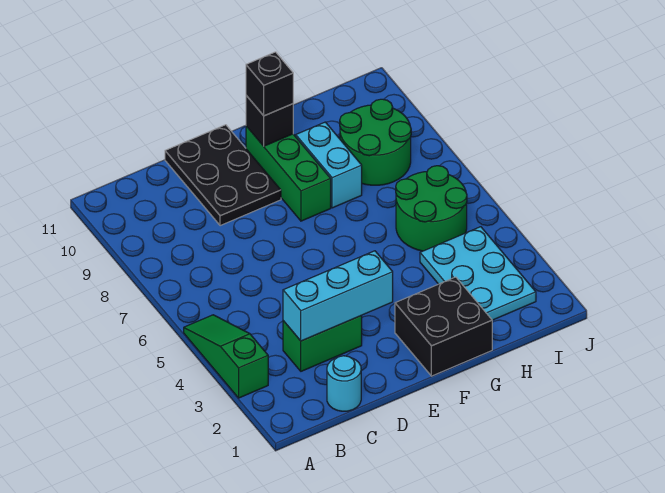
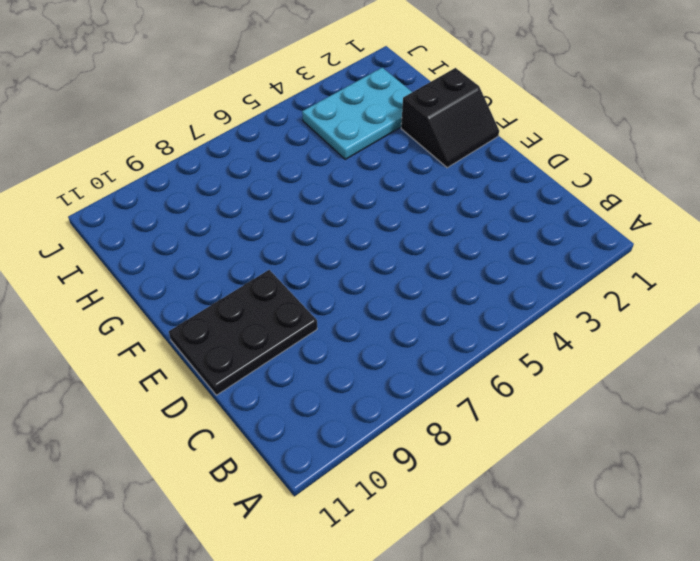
black 2x2 slope [401,68,499,168] -> black 2x2 brick [395,277,492,376]
none -> green 1x3 slope [184,315,268,398]
none -> cyan 1x1 round brick [327,356,361,411]
none -> green 1x2 brick [283,316,362,371]

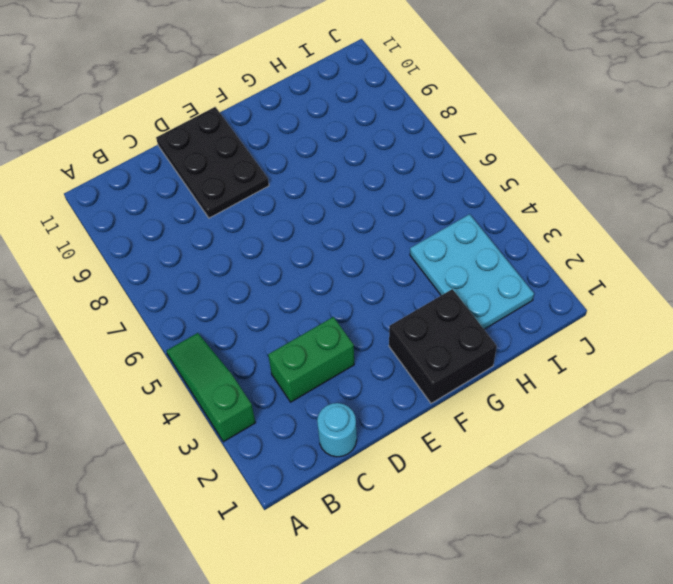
none -> green 1x3 brick [246,126,331,221]
none -> cyan 1x2 brick [296,122,362,208]
none -> green 2x2 round brick [396,166,467,251]

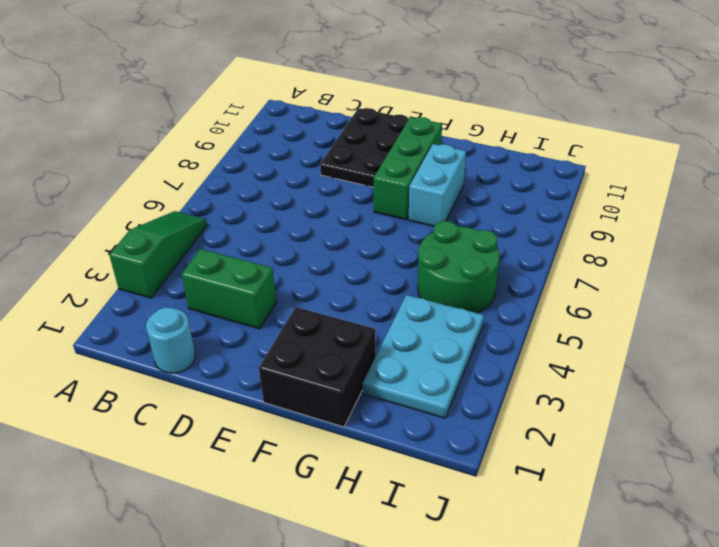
none -> green 2x2 round brick [340,99,411,185]
none -> cyan 1x3 brick [283,251,393,341]
none -> black 1x1 brick [246,95,293,146]

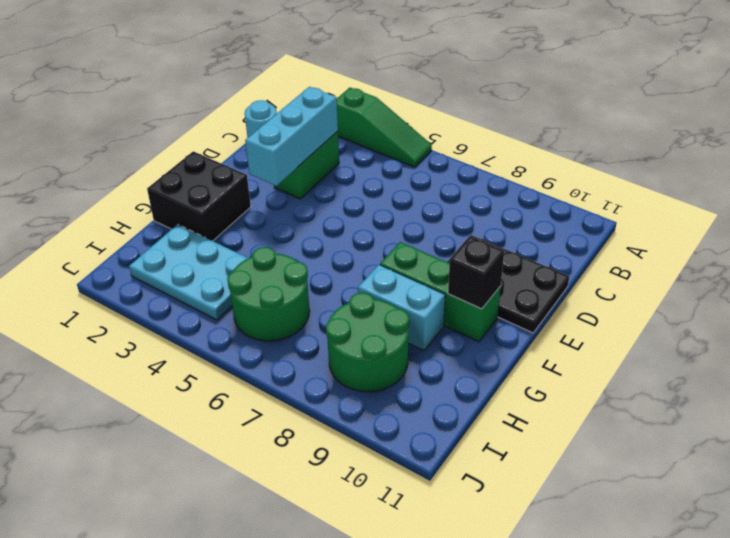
none -> black 1x1 brick [246,52,293,116]

